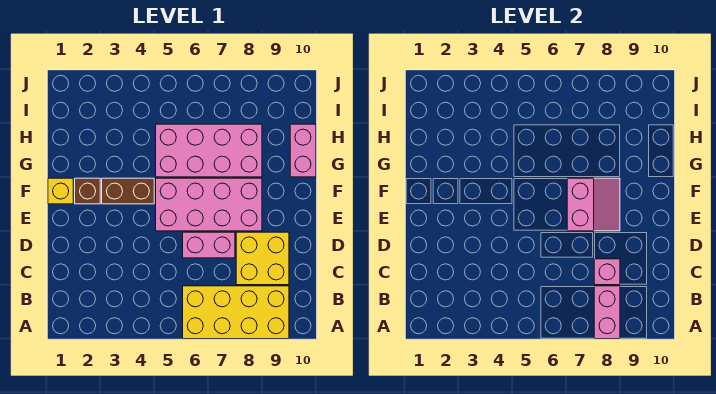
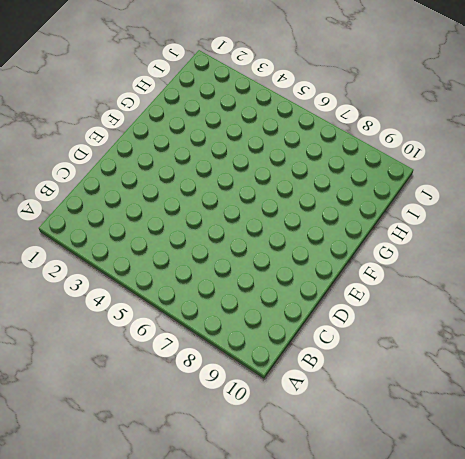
none -> yellow 2x4 brick [183,286,289,339]
none -> yellow 2x2 brick [236,232,289,285]
none -> pink 1x2 brick [183,232,235,258]

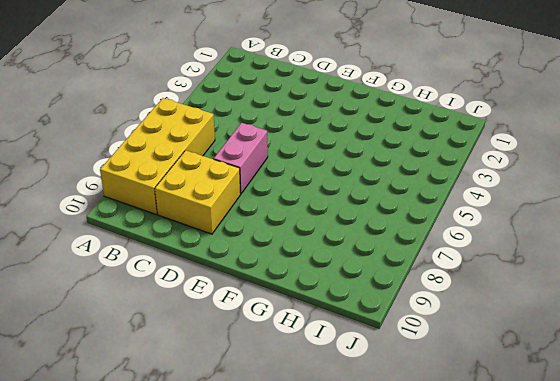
none -> pink 2x4 brick [156,178,262,231]
none -> yellow 1x1 brick [48,178,73,204]
none -> brown 1x1 brick [75,178,100,204]

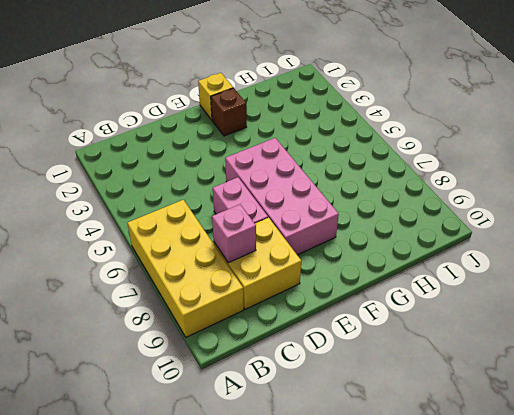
none -> brown 1x2 brick [102,178,154,204]
none -> pink 2x4 brick [156,124,262,177]
none -> pink 1x2 brick [290,124,316,177]

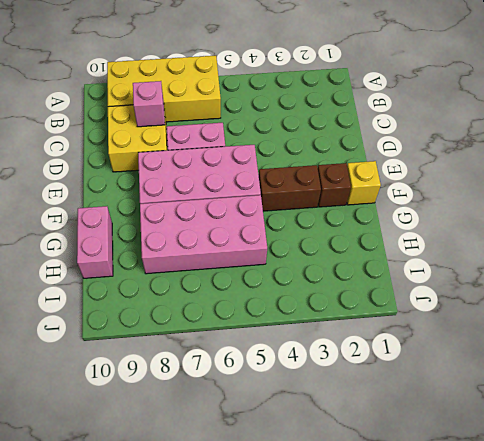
none -> pink 1x2 brick [594,286,620,339]
none -> pink 2x2 slope [567,178,620,231]

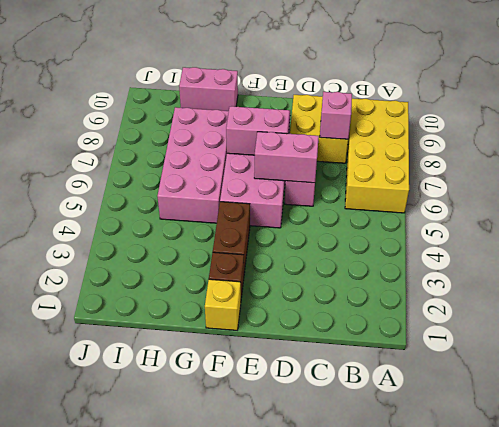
pink 1x2 brick [254,132,319,183] -> pink 1x2 brick moved to [594,286,620,339]

